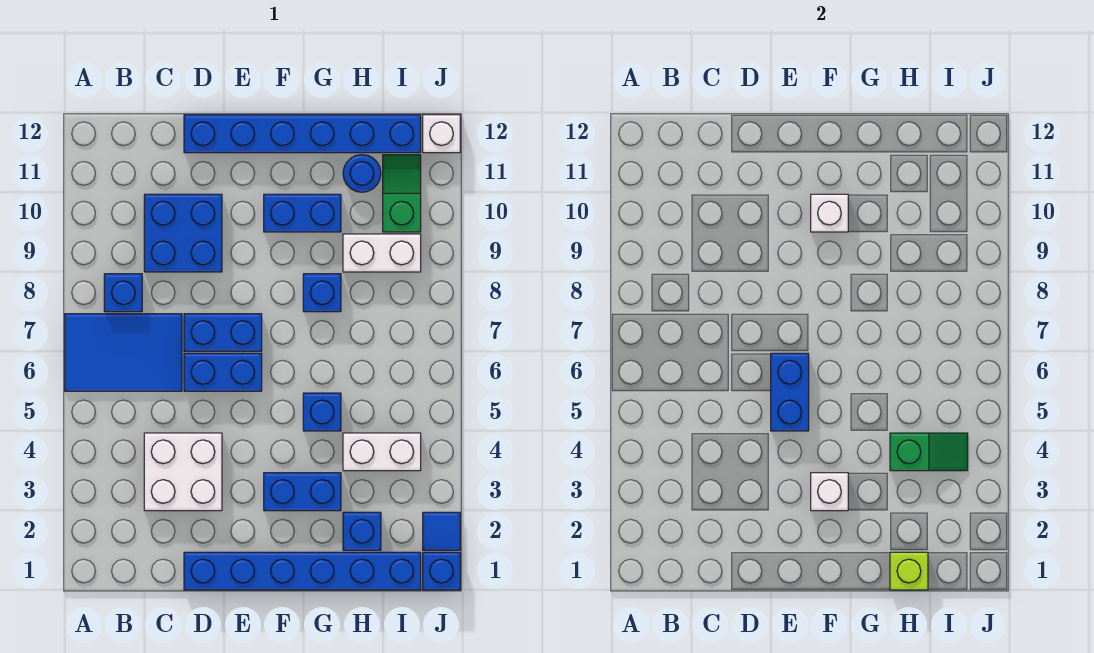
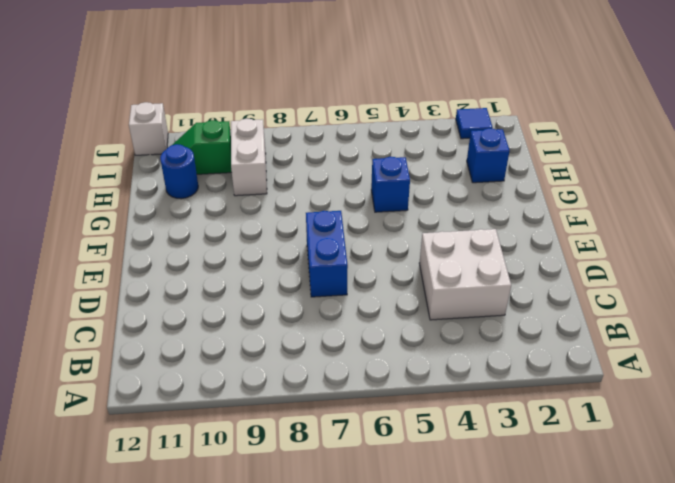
none -> blue 2x3 tile [65,314,182,391]
none -> blue 1x1 brick [104,274,142,312]
none -> blue 2x2 brick [144,194,222,272]

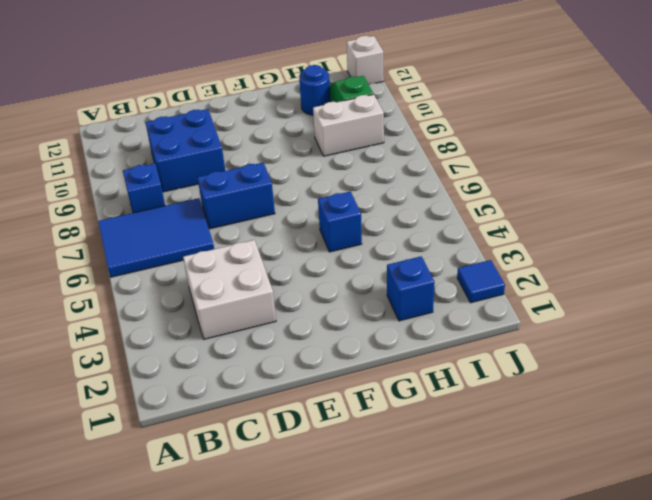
none -> blue 1x6 brick [184,552,421,590]
none -> blue 1x2 brick [184,353,262,391]
none -> blue 1x6 brick [184,115,421,153]

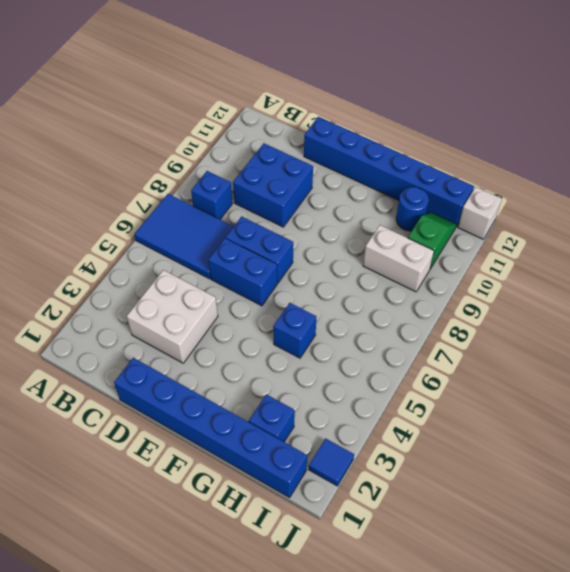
none -> blue 1x2 brick [264,473,341,511]
none -> blue 1x2 brick [264,194,341,232]
none -> blue 1x1 brick [303,274,341,312]

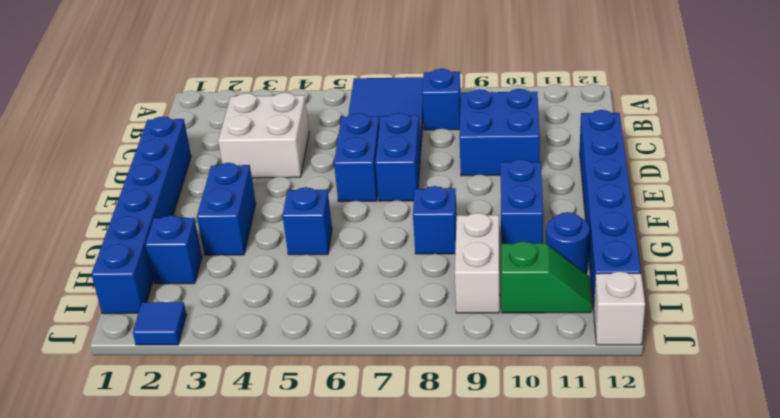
none -> white 1x2 brick [343,433,421,471]
none -> blue 1x1 brick [423,552,460,590]
none -> blue 1x2 brick [771,353,809,431]

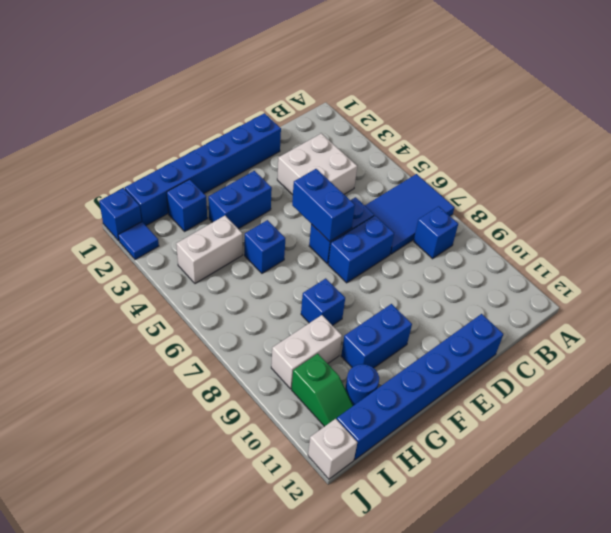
none -> blue 2x2 brick [144,194,222,272]
none -> white 1x1 brick [811,473,848,511]
none -> white 1x1 brick [811,194,848,232]

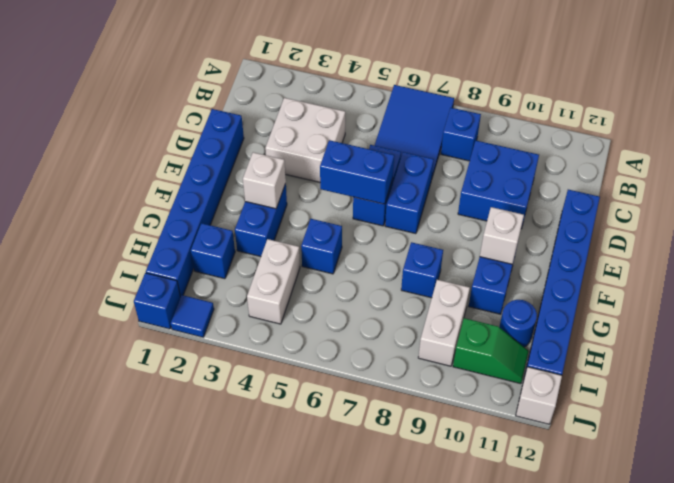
none -> lime 1x1 brick [890,552,928,590]
none -> green 1x2 slope [890,433,968,471]

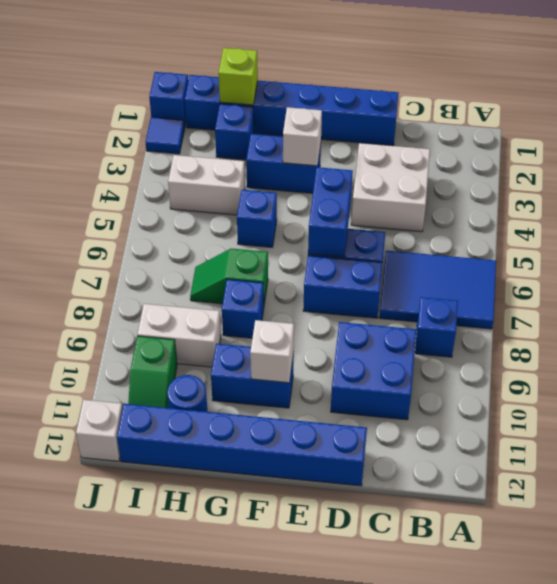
green 1x2 slope [190,249,268,304] -> green 1x2 slope moved to [890,433,968,471]

